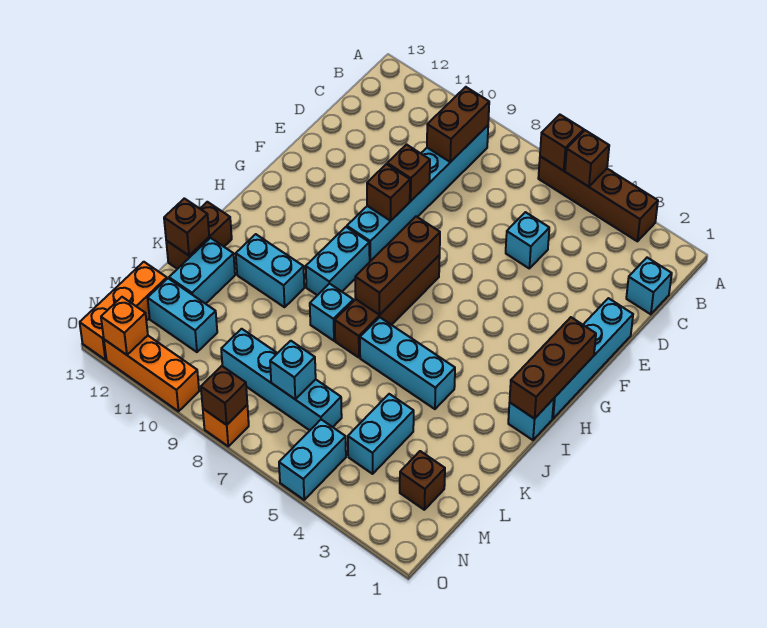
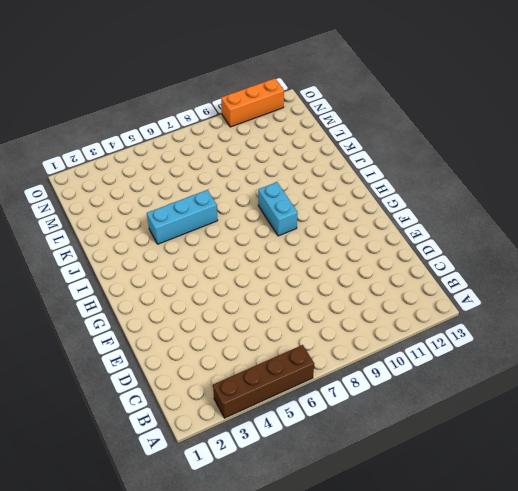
none -> cyan 1x6 brick [347,126,488,261]
none -> cyan 1x1 brick [626,258,672,314]
none -> cyan 1x1 brick [506,212,549,268]
none -> cyan 1x4 brick [552,298,633,419]

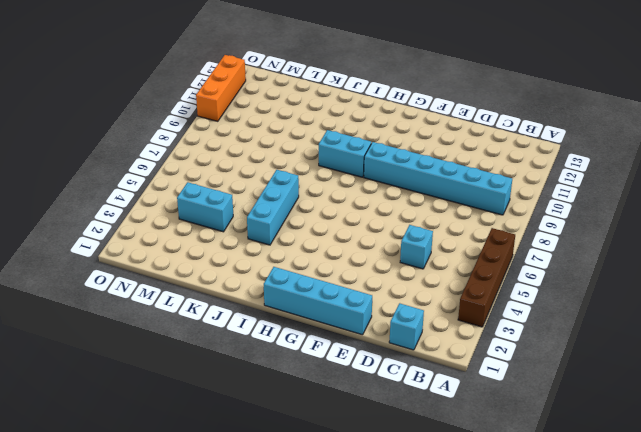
none -> brown 1x4 brick [335,255,440,358]
none -> cyan 1x1 brick [508,399,554,440]
none -> cyan 1x1 brick [310,284,353,341]
none -> cyan 1x2 brick [236,234,304,307]

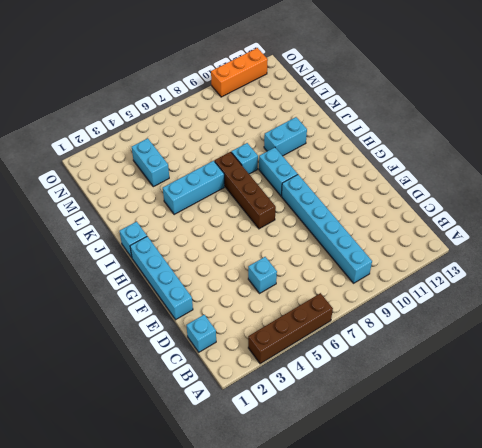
none -> brown 1x2 brick [166,202,232,269]
none -> cyan 1x2 brick [169,238,235,304]
none -> brown 1x1 brick [400,451,445,510]
none -> cyan 1x4 brick [221,329,342,430]

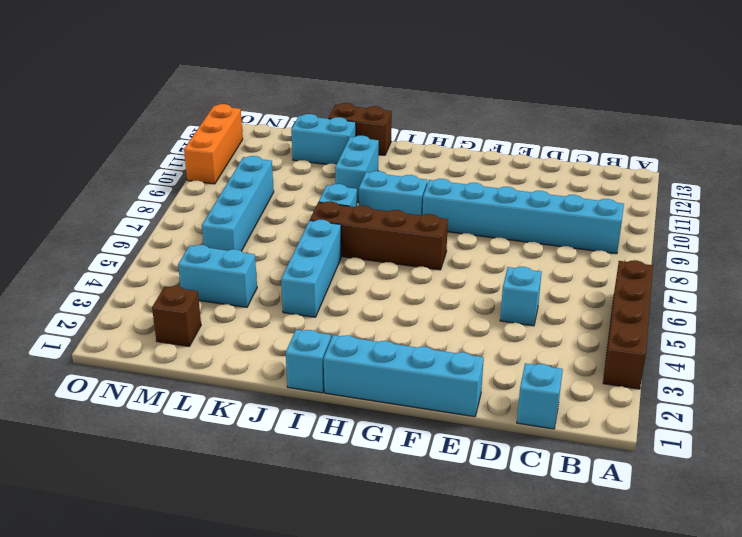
none -> cyan 1x2 brick [148,278,217,352]
none -> orange 1x3 brick [80,262,167,360]
none -> cyan 1x2 brick [279,419,346,500]
none -> orange 1x1 brick [203,405,249,446]

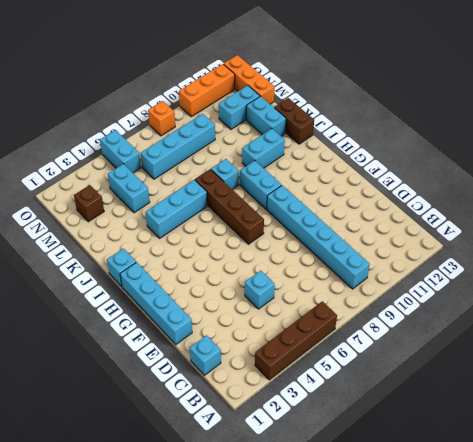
none -> brown 1x1 brick [565,130,609,187]
none -> brown 1x1 brick [540,115,584,171]
none -> brown 1x2 brick [427,87,489,162]
none -> brown 1x1 brick [387,145,430,201]

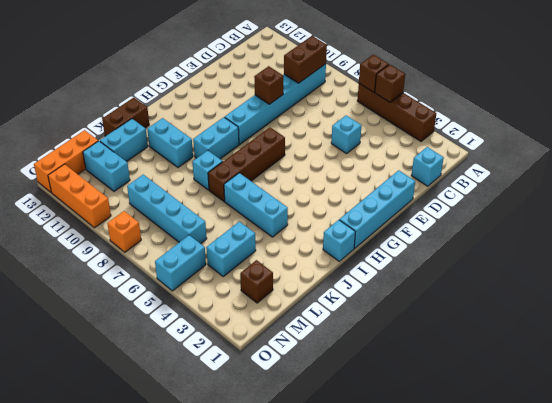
none -> brown 1x1 brick [367,164,410,221]
none -> brown 1x3 brick [510,317,596,419]
none -> brown 1x3 brick [355,217,440,315]
none -> brown 1x1 brick [164,198,209,256]

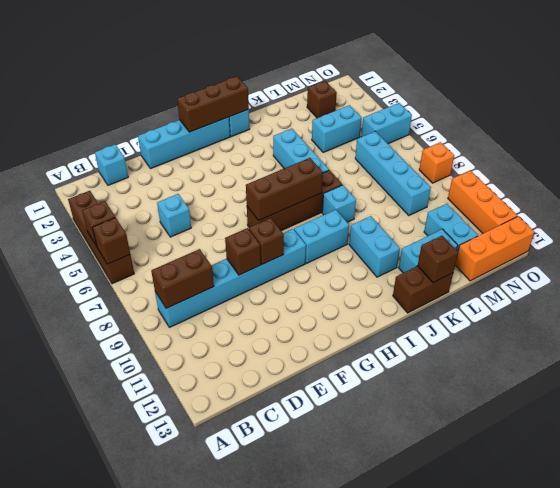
none -> cyan 1x1 brick [270,341,316,399]
none -> brown 1x1 brick [201,366,247,425]
none -> orange 1x1 brick [101,297,148,355]

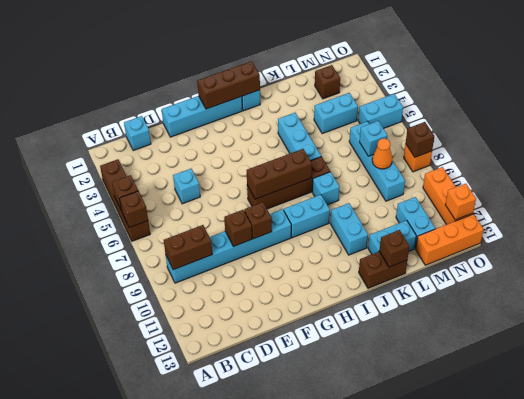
orange 1x1 cone [372,139,392,169] -> none

